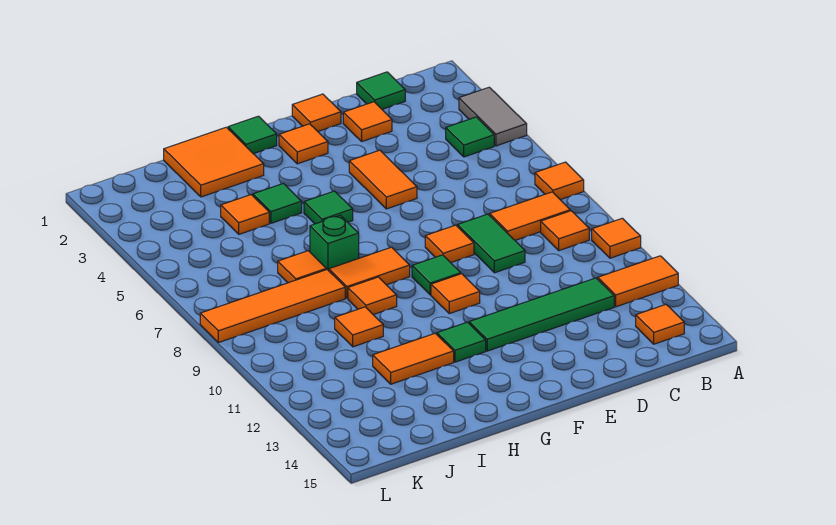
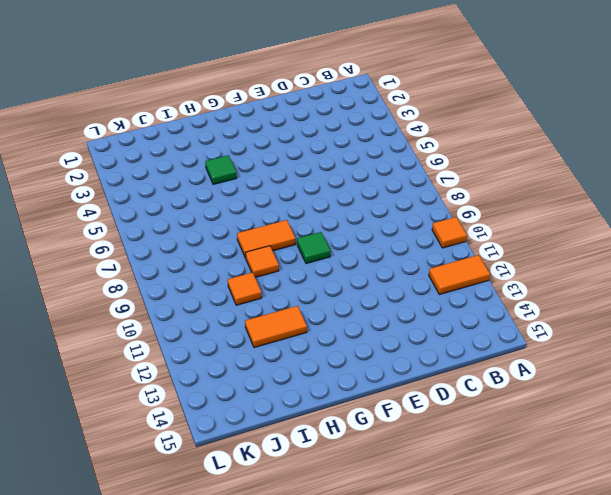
none -> grey 1x2 tile [459,87,527,146]
none -> orange 1x1 tile [535,162,584,200]
none -> green 1x1 tile [446,117,494,157]
none -> orange 1x2 tile [490,192,570,240]

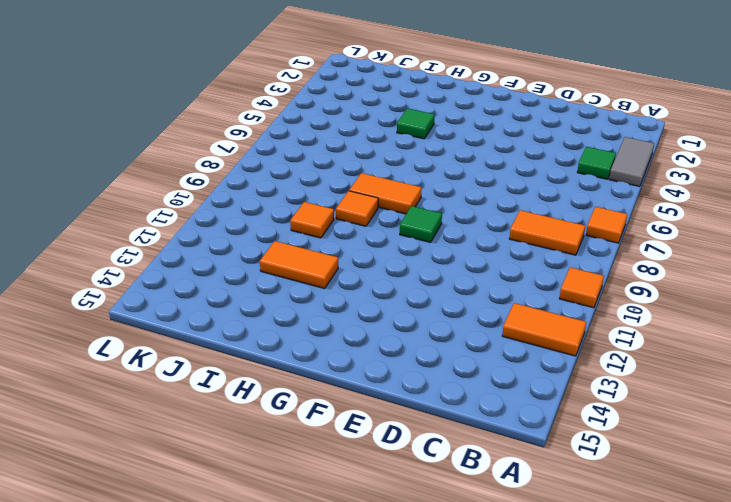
none -> orange 1x1 tile [541,211,589,251]
none -> orange 1x1 tile [636,305,684,344]
none -> green 1x1 tile [357,72,405,109]
none -> green 1x4 tile [469,278,614,351]

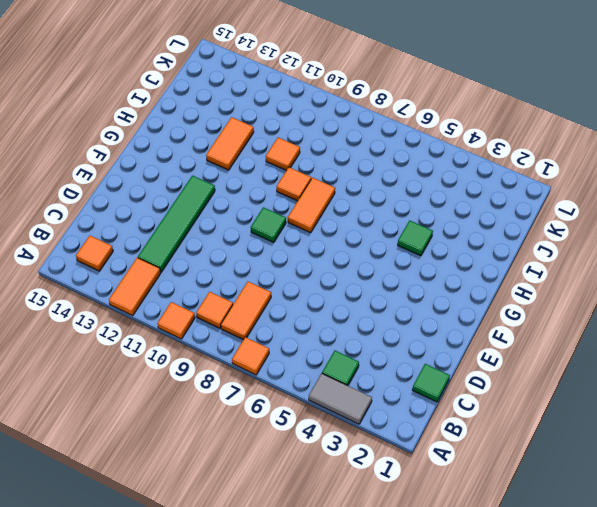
none -> orange 1x1 tile [343,102,392,141]
none -> green 1x2 tile [457,214,525,273]
none -> orange 1x1 tile [292,94,341,131]
none -> orange 1x2 tile [349,150,417,209]

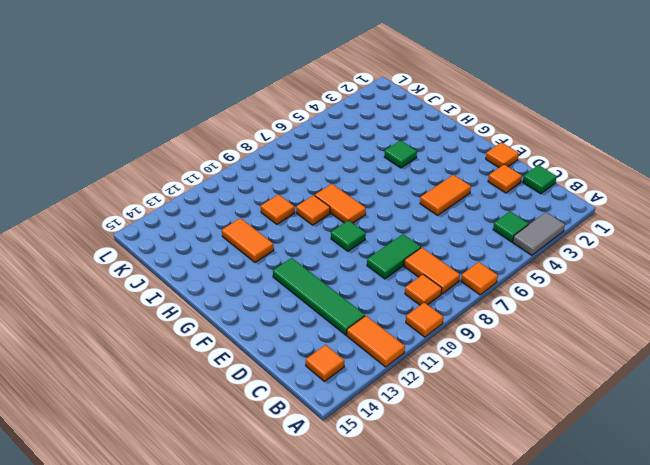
none -> orange 1x1 tile [425,225,474,263]
none -> orange 1x1 tile [279,124,328,164]
none -> orange 1x1 tile [431,274,480,314]
none -> green 1x1 tile [228,116,277,154]

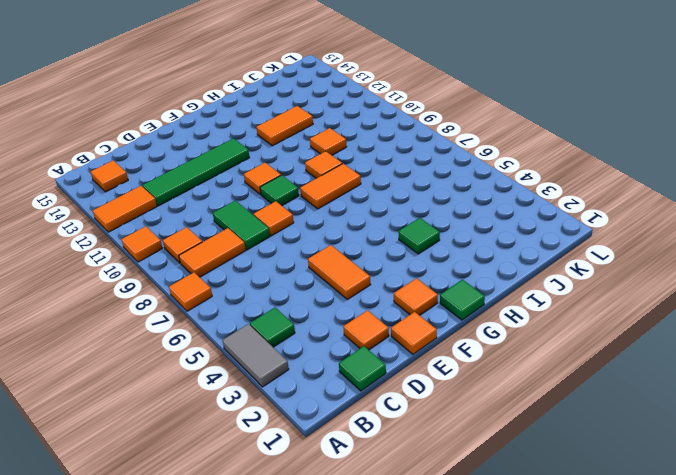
none -> green 1x1 tile [304,191,353,224]
none -> green 1x1 tile [437,322,486,362]
none -> orange 2x2 tile [164,127,264,197]
none -> green 1x1 brick [310,215,359,271]

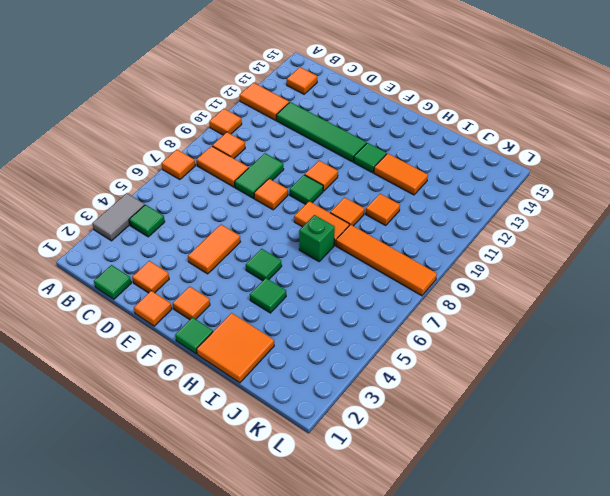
none -> orange 1x1 tile [221,195,269,234]
none -> orange 1x1 tile [278,251,326,283]

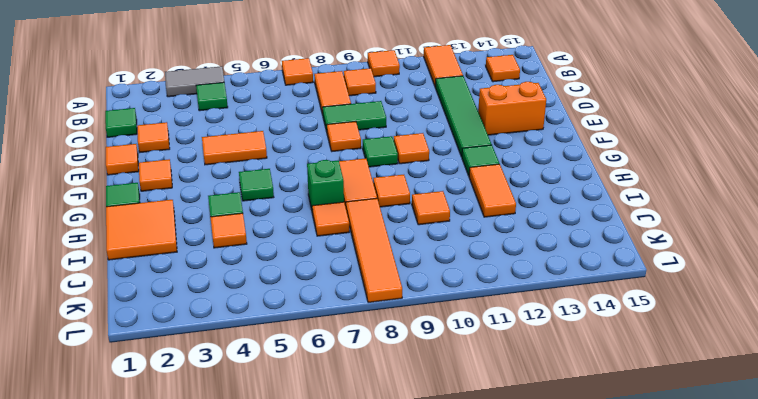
orange 1x2 brick [478,82,546,135] -> none

